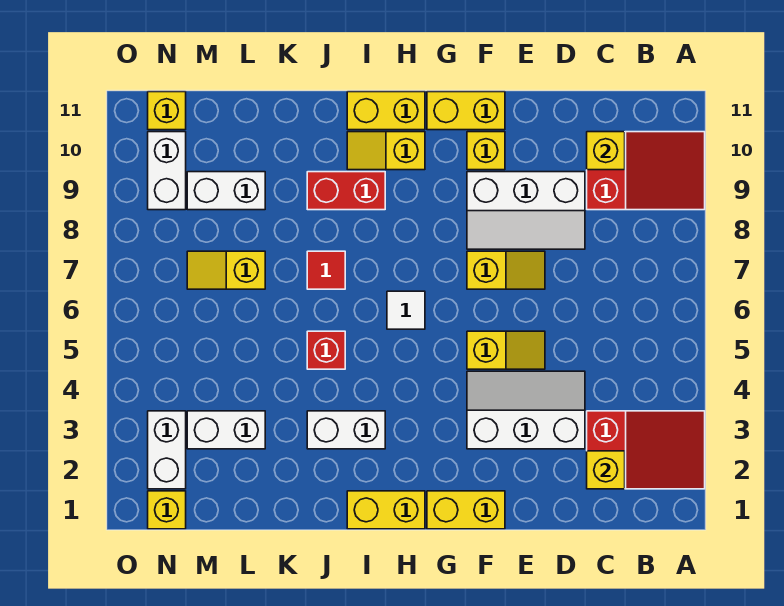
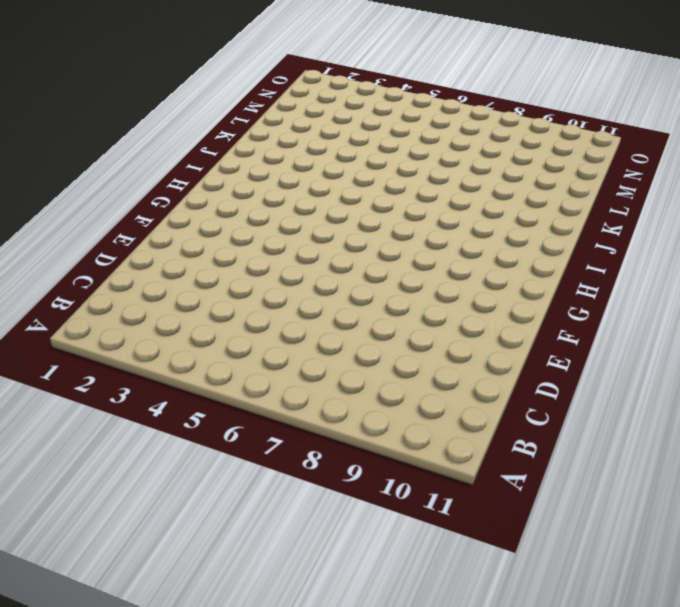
none -> red 2x3 slope [587,411,705,489]
none -> red 2x3 slope [587,132,705,210]
none -> white 2x3 slope [467,371,585,449]

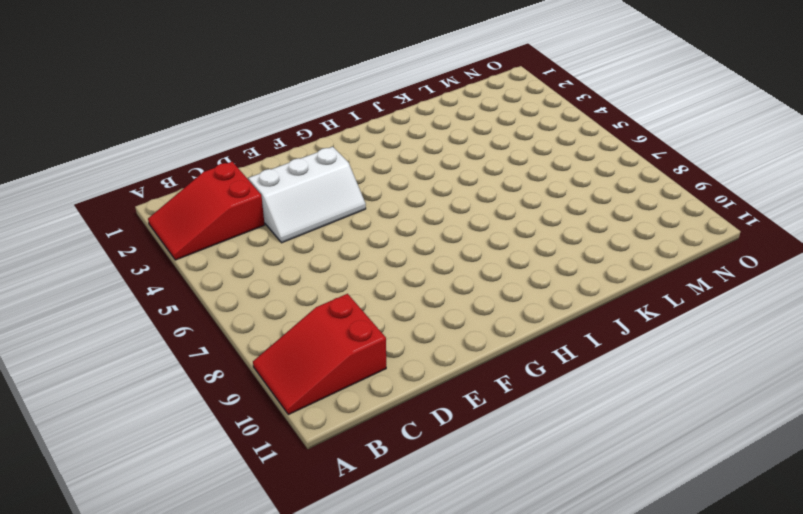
none -> white 2x3 slope [467,172,585,249]
none -> yellow 1x2 slope [467,331,545,369]
none -> yellow 1x2 slope [467,251,545,289]

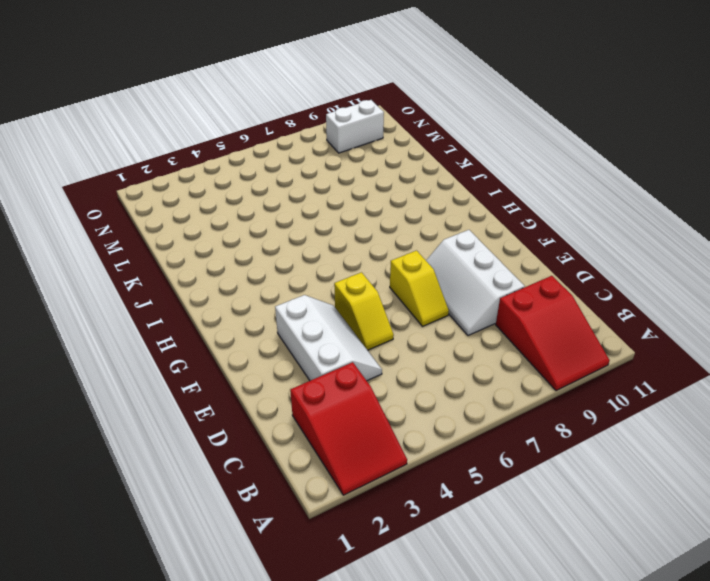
none -> yellow 1x2 brick [427,491,505,529]
none -> yellow 1x1 brick [467,132,505,170]
none -> yellow 1x2 brick [427,92,505,130]

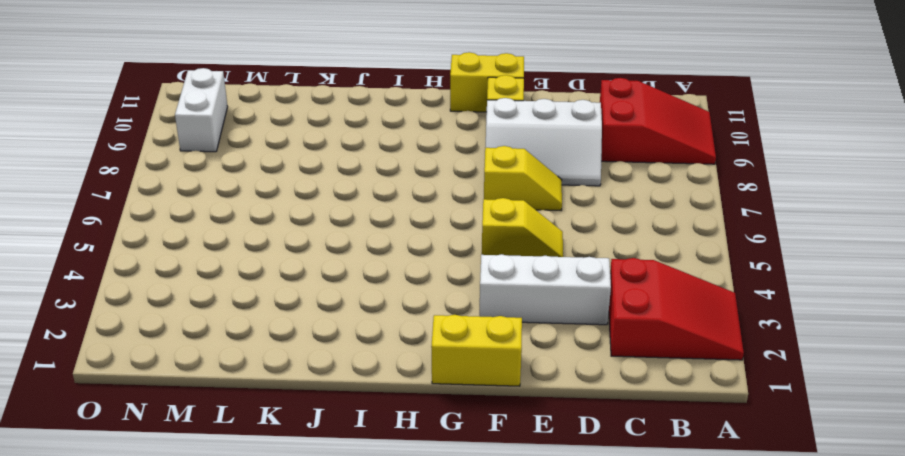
none -> yellow 1x2 brick [347,491,425,529]
none -> white 1x1 tile [387,291,425,329]
none -> yellow 1x2 slope [347,132,425,170]

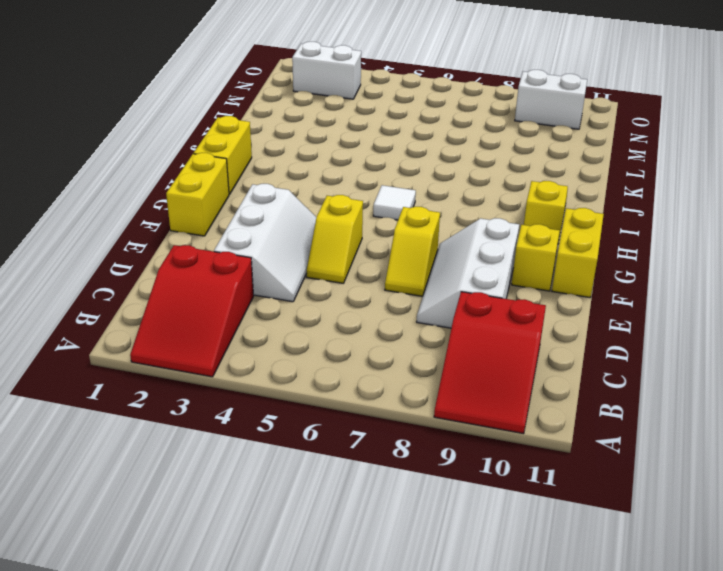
none -> yellow 1x2 brick [347,92,425,130]
none -> white 1x2 brick [307,411,385,449]
none -> red 1x2 brick [307,172,385,210]

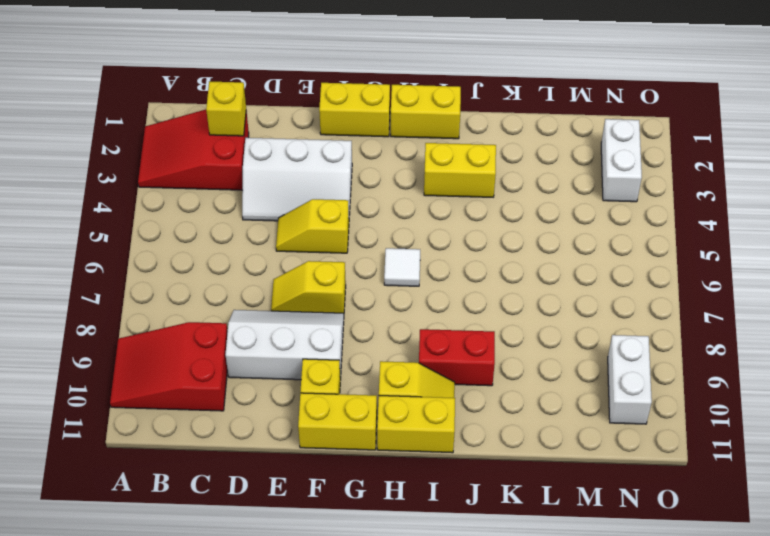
yellow 1x2 brick [424,143,496,197] -> white 1x2 brick [307,411,385,449]
none -> red 1x1 brick [307,331,345,369]
none -> red 1x1 tile [307,251,345,289]
none -> white 1x2 brick [187,411,265,449]

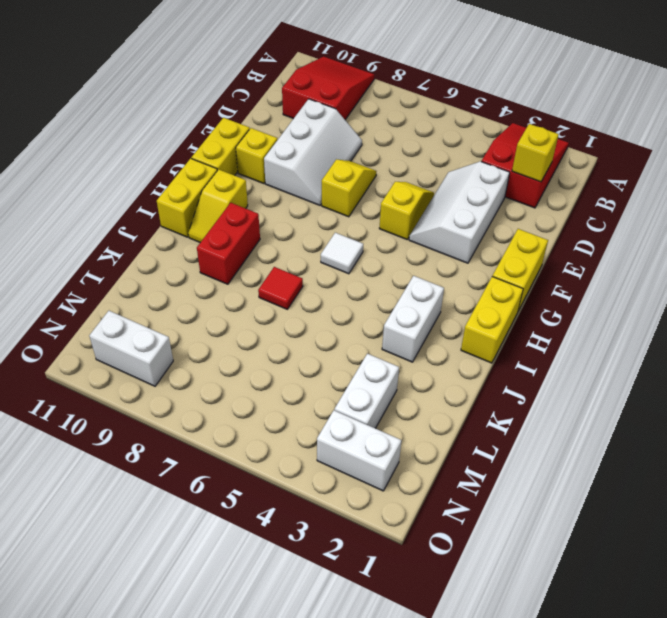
none -> red 1x1 brick [307,331,345,369]
none -> yellow 1x2 slope [187,251,265,289]
none -> white 1x2 brick [187,172,265,210]

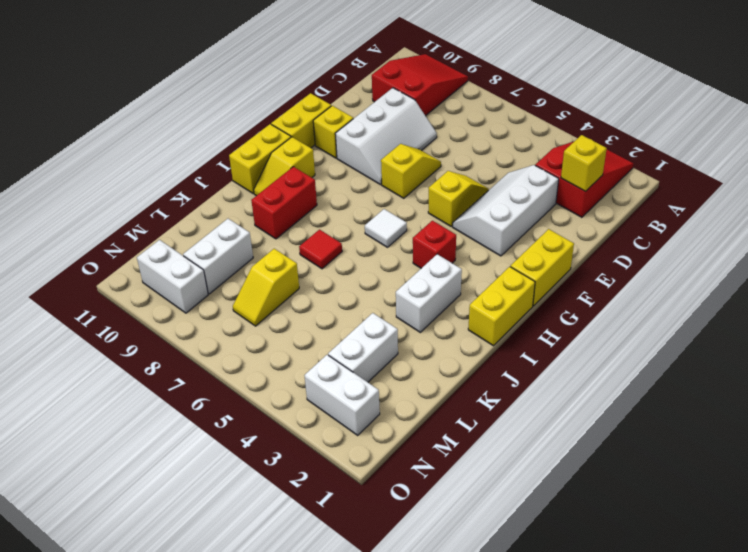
red 1x1 brick [413,221,456,268] -> red 1x1 brick moved to [307,331,345,369]
none -> yellow 1x1 brick [148,491,186,529]
none -> yellow 1x1 brick [148,92,186,130]
none -> yellow 1x1 brick [587,132,625,170]

